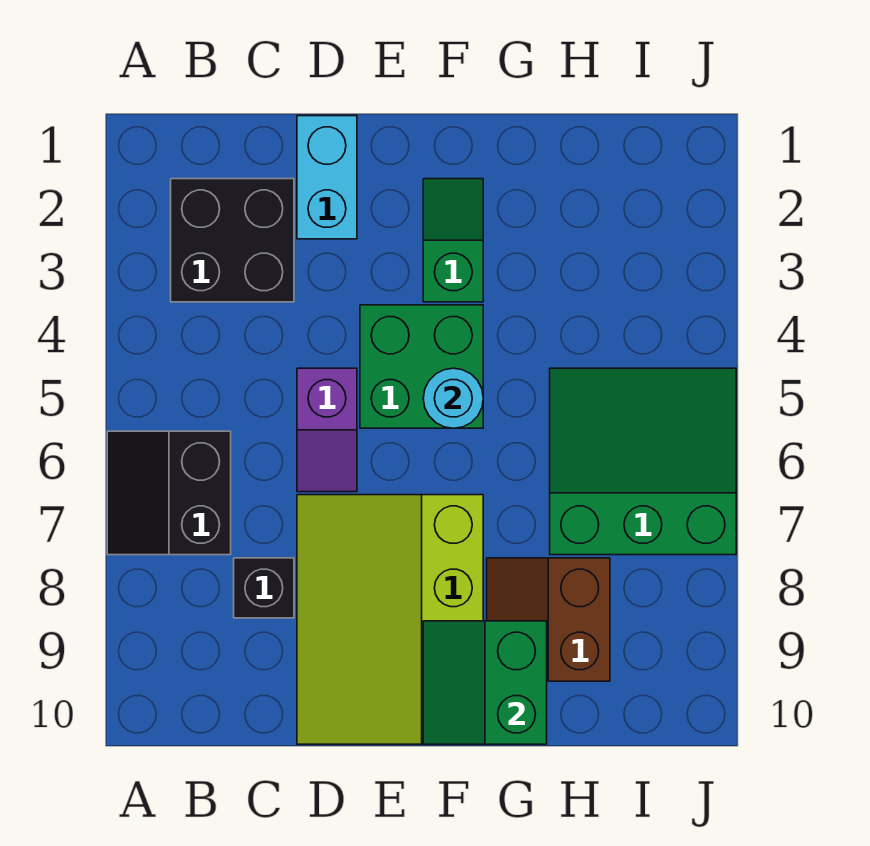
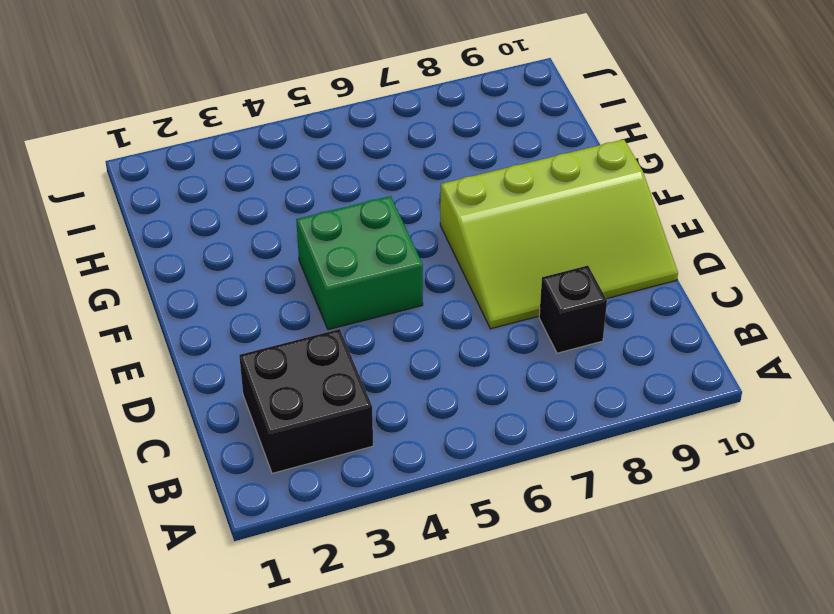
none -> black 2x2 slope [107,431,231,555]
none -> cyan 1x2 brick [297,116,357,239]
none -> purple 1x2 slope [297,368,357,492]

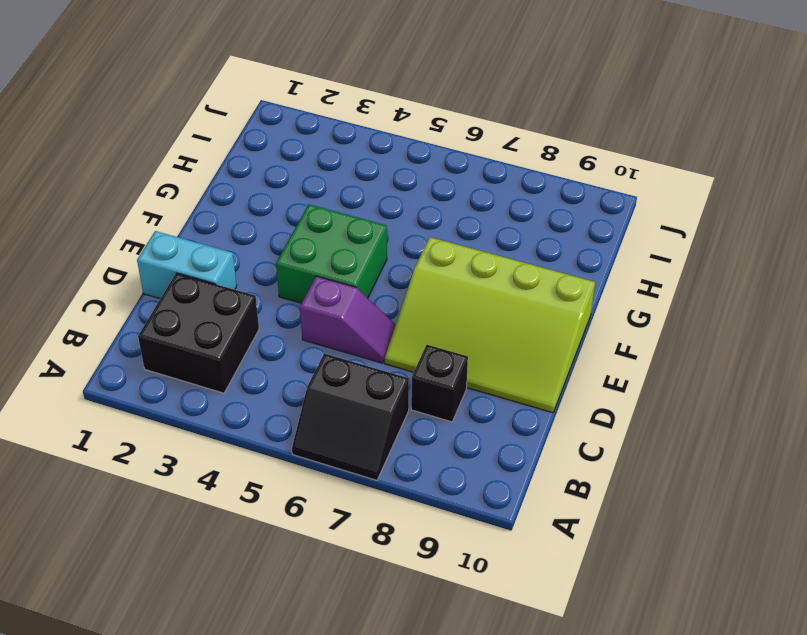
none -> green 1x2 slope [423,179,483,302]
none -> brown 2x2 slope [487,558,610,681]
none -> green 3x3 slope [550,368,736,555]

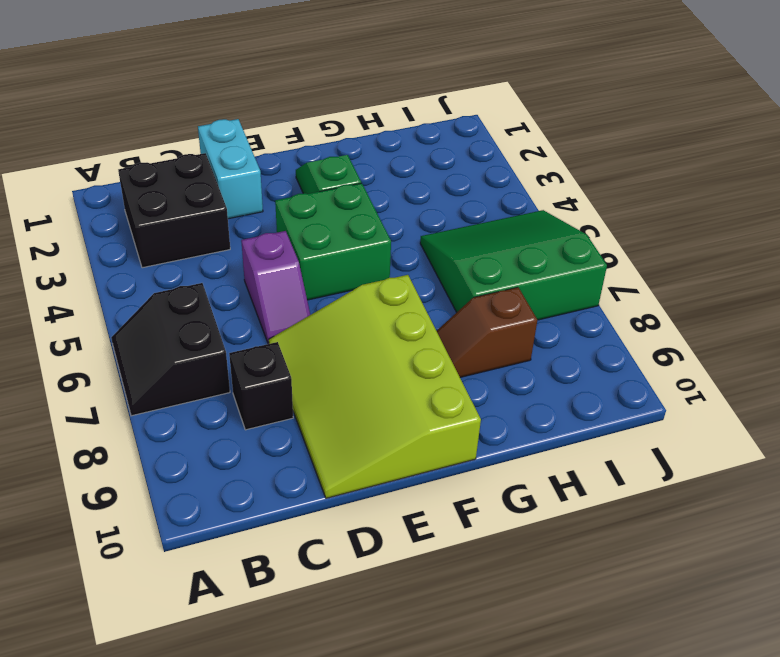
brown 1x2 slope [437,287,537,377] -> brown 2x2 slope [487,558,610,681]
none -> cyan 1x1 round brick [423,368,483,428]
none -> green 2x2 slope [423,621,547,744]

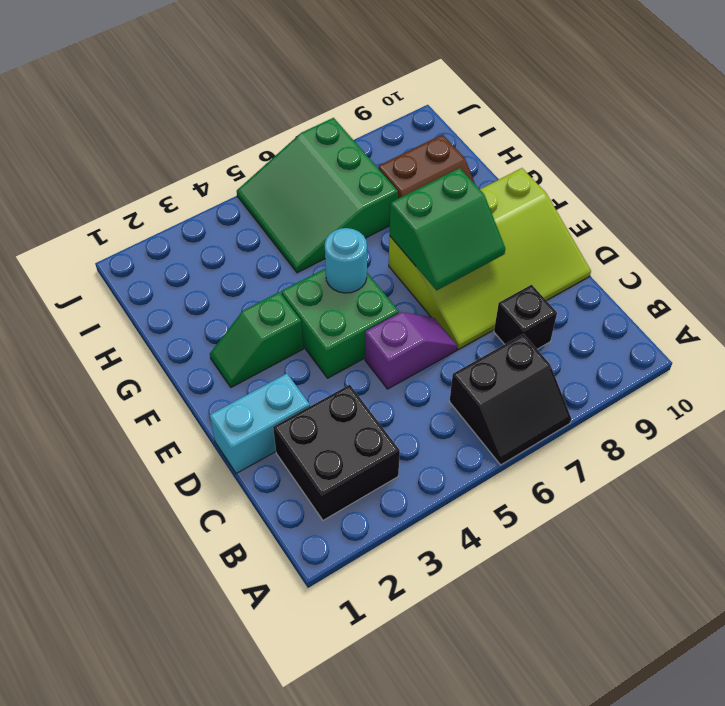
green 2x2 slope [390,168,505,290] -> green 2x2 slope moved to [423,621,547,744]

